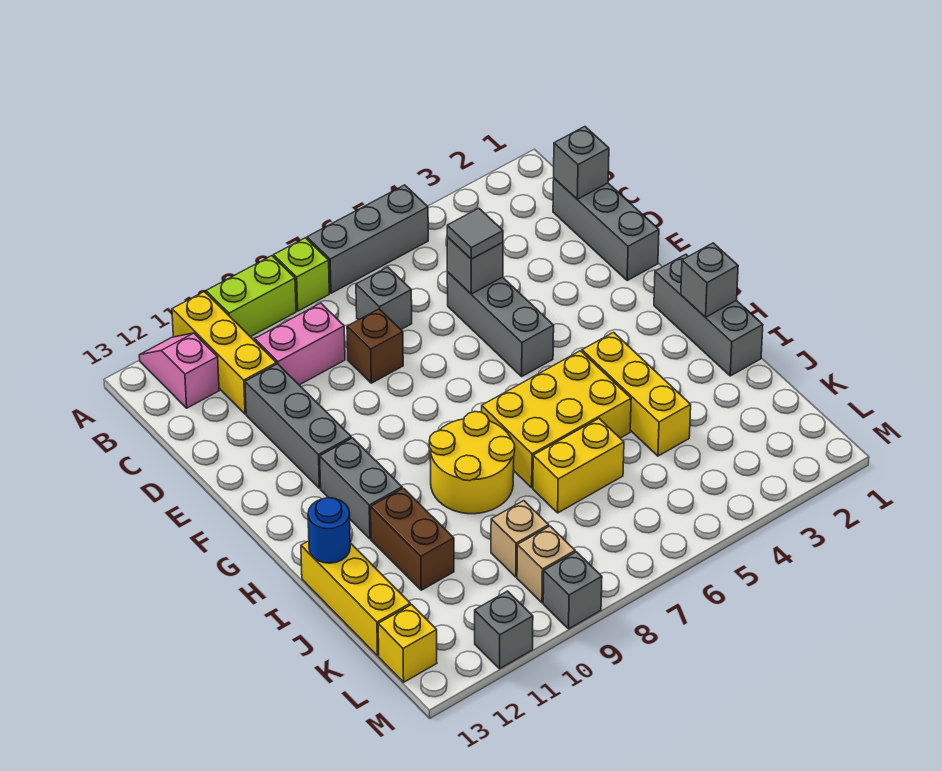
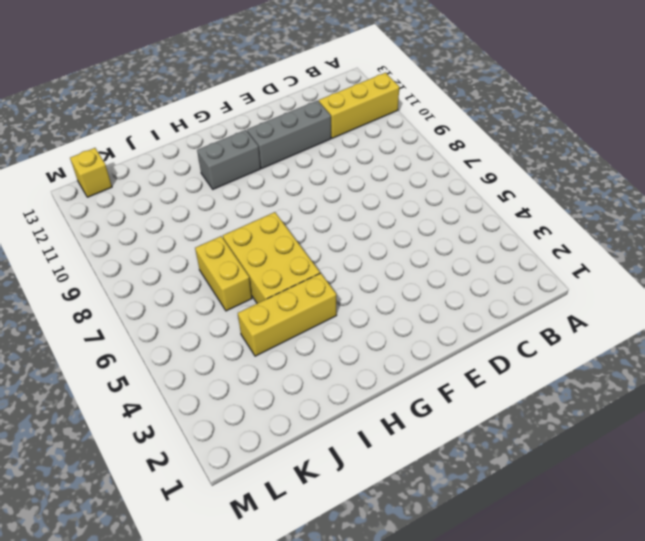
none -> grey 1x3 brick [307,185,428,293]
none -> lime 1x1 brick [274,238,329,311]
none -> lime 1x2 brick [206,256,296,337]

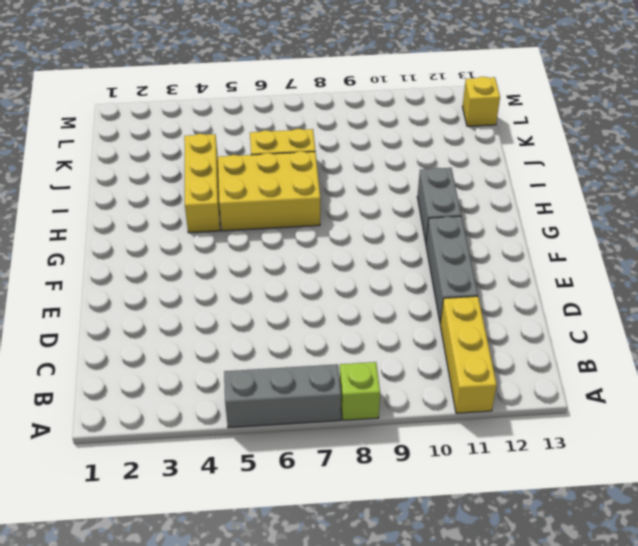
none -> lime 1x2 brick [206,256,296,337]
none -> pink 1x2 slope [139,333,219,408]
none -> grey 1x3 brick [553,178,659,280]

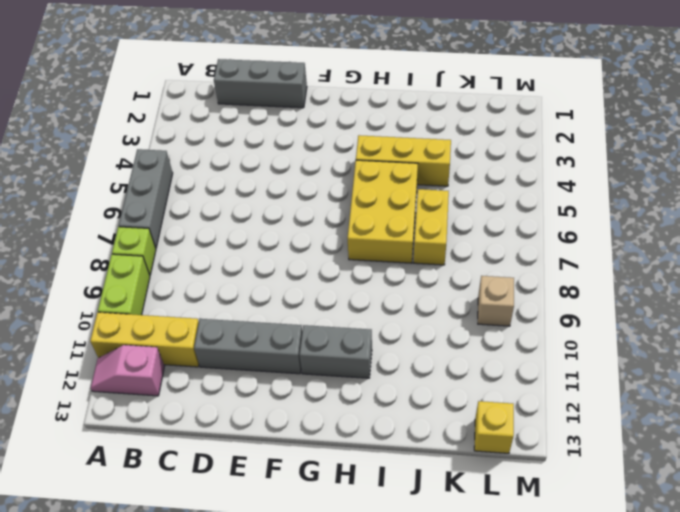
none -> grey 1x1 brick [356,267,412,329]
none -> pink 1x2 brick [255,303,345,385]
none -> grey 1x3 brick [447,272,554,376]

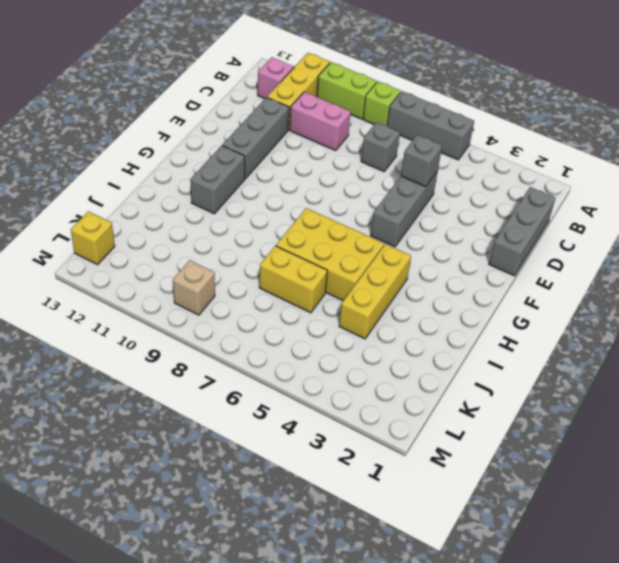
none -> brown 1x1 brick [347,309,403,383]
none -> grey 1x3 brick [654,254,763,376]
none -> yellow 2x2 round brick [429,412,515,514]

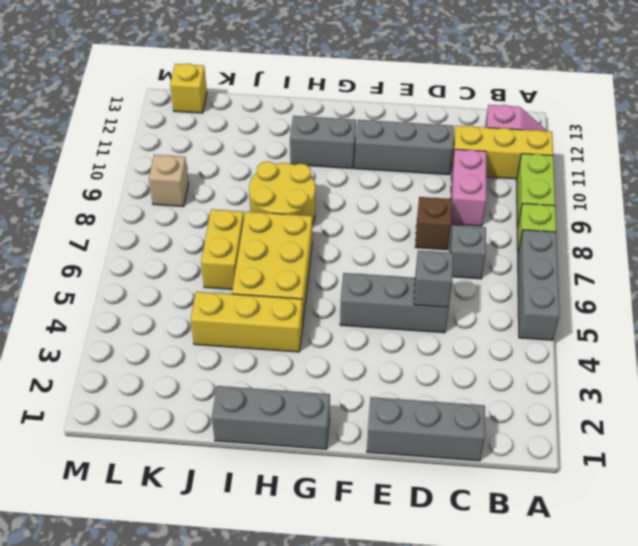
none -> brown 1x2 brick [371,488,454,590]
none -> yellow 1x3 brick [301,541,410,656]
none -> tan 1x1 brick [491,501,549,577]

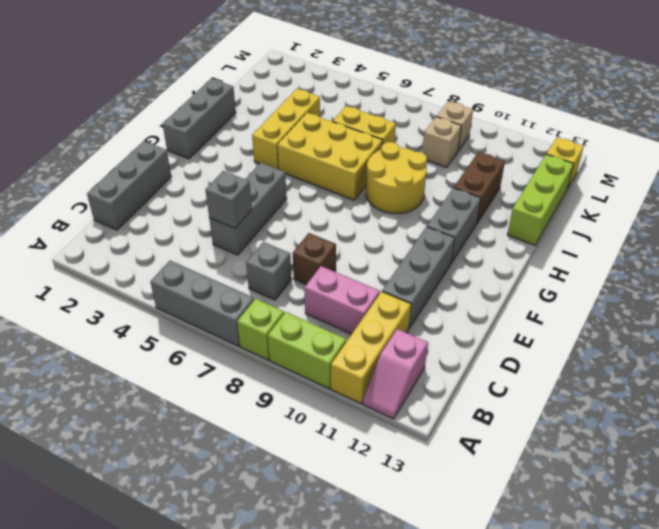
lime 1x3 brick [507,154,573,245] -> yellow 1x3 brick [301,541,410,656]
none -> grey 1x1 brick [543,552,602,629]
none -> grey 1x1 brick [475,591,533,669]
none -> grey 1x1 brick [554,127,609,199]

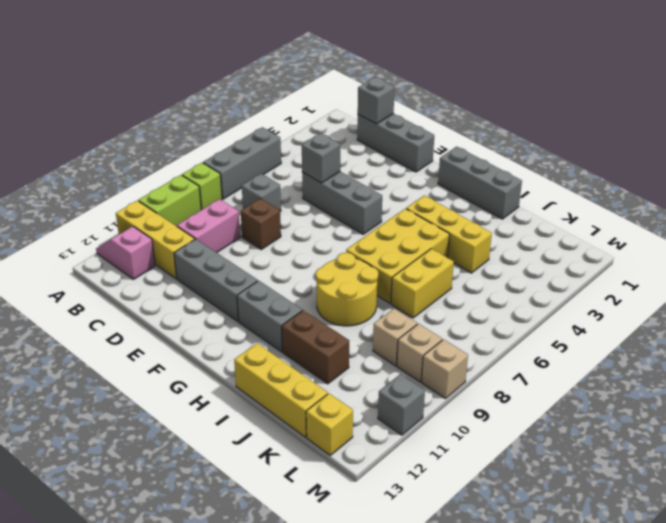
tan 1x1 brick [421,339,468,399] -> grey 1x1 brick [543,552,602,629]
none -> grey 1x1 brick [681,243,738,317]
none -> blue 1x1 round brick [308,498,350,563]
none -> grey 1x1 tile [447,208,503,259]

